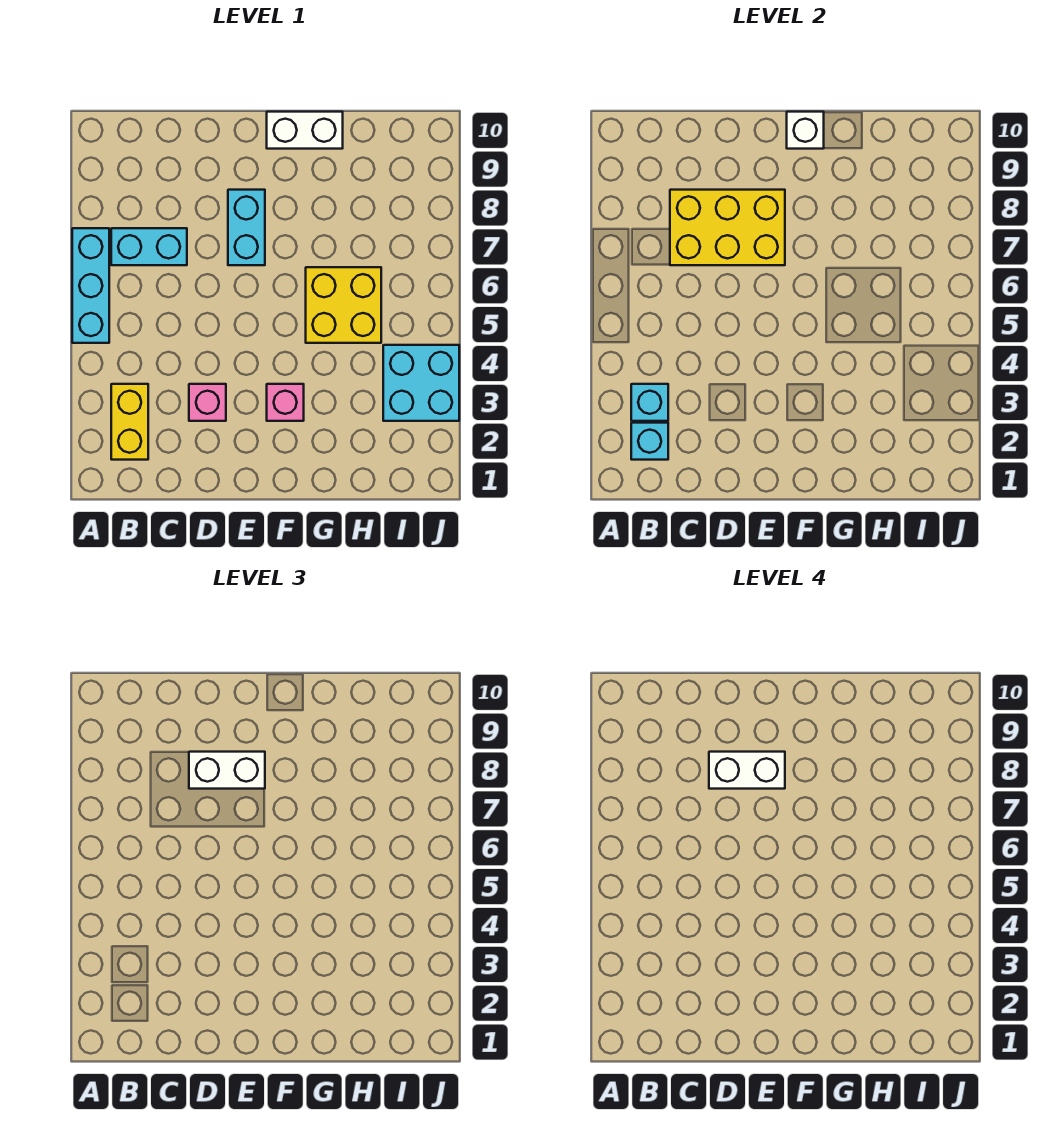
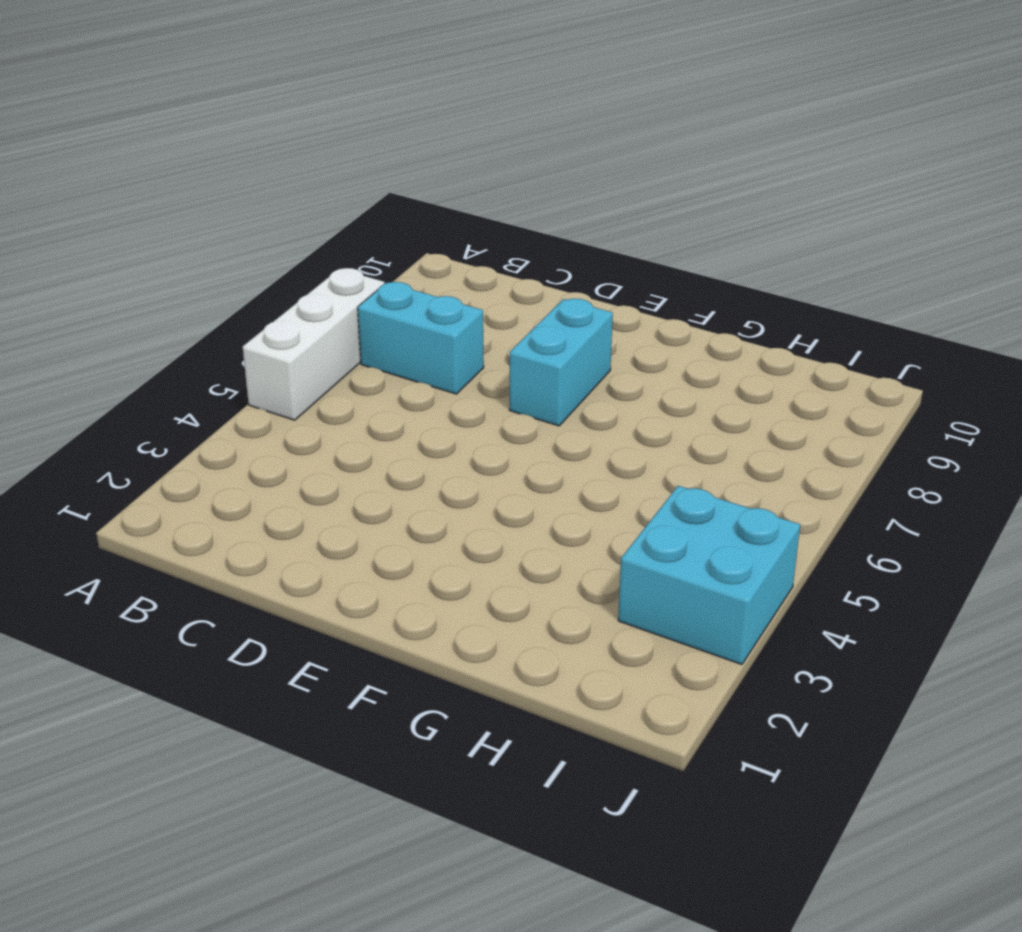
white 1x3 brick [243,268,385,420] -> cyan 1x3 brick [72,228,109,343]
none -> yellow 1x2 brick [111,384,148,460]
none -> pink 1x1 brick [189,384,226,421]
none -> pink 1x1 brick [267,384,304,421]

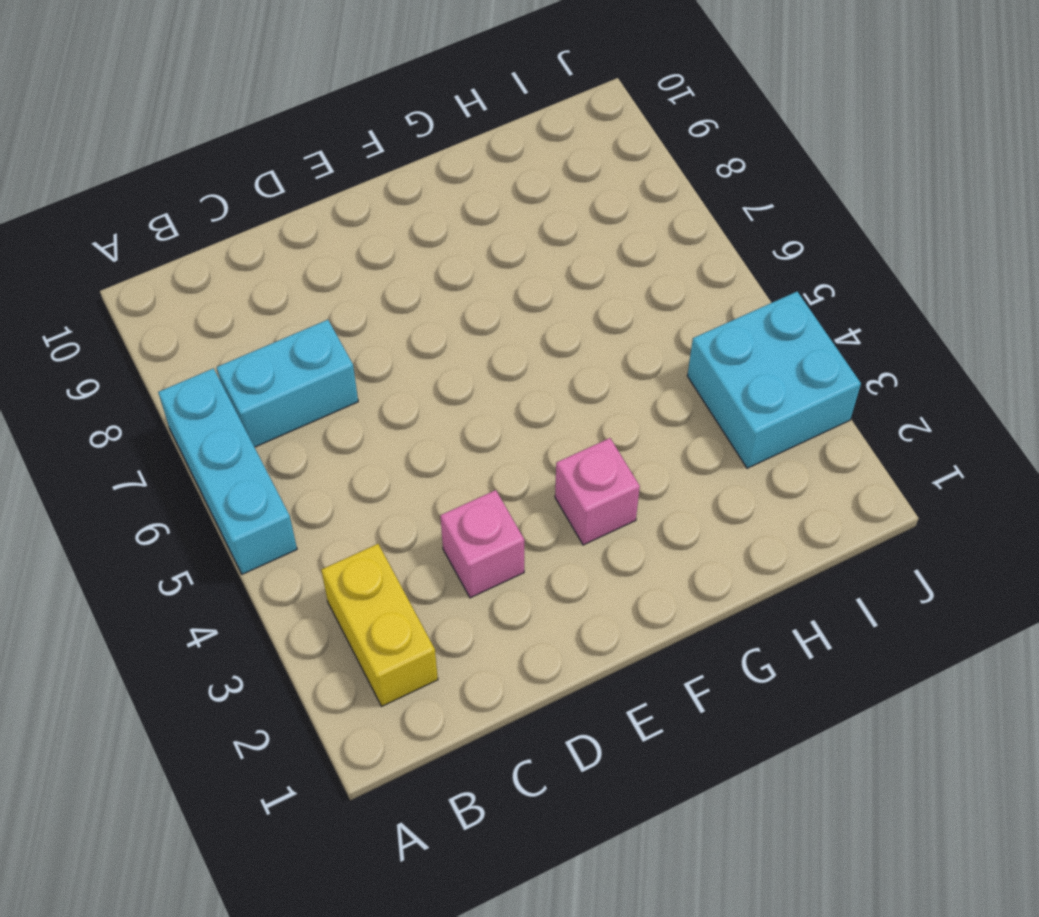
none -> cyan 1x2 brick [228,190,265,265]
none -> white 1x2 brick [267,112,343,149]
none -> yellow 2x2 brick [306,267,381,343]

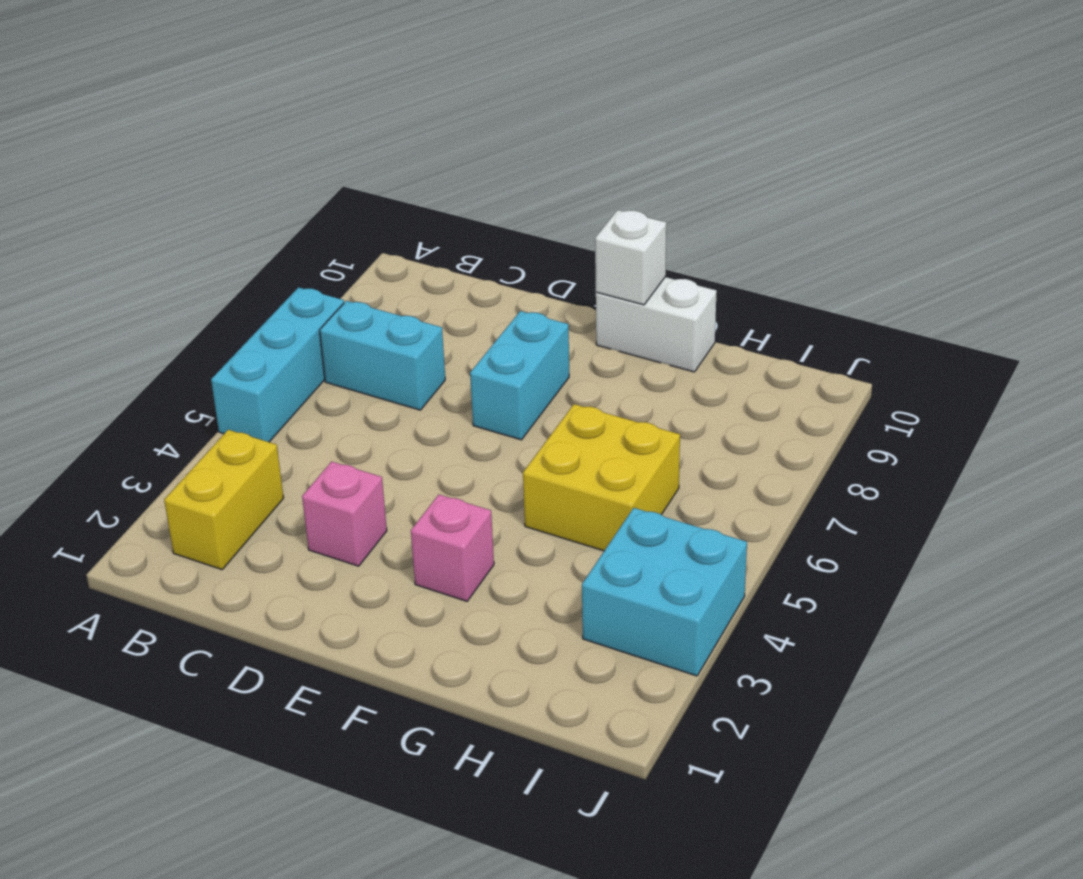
none -> cyan 1x1 brick [631,423,668,460]
none -> cyan 1x1 brick [631,384,668,421]
none -> yellow 2x3 brick [670,190,785,265]

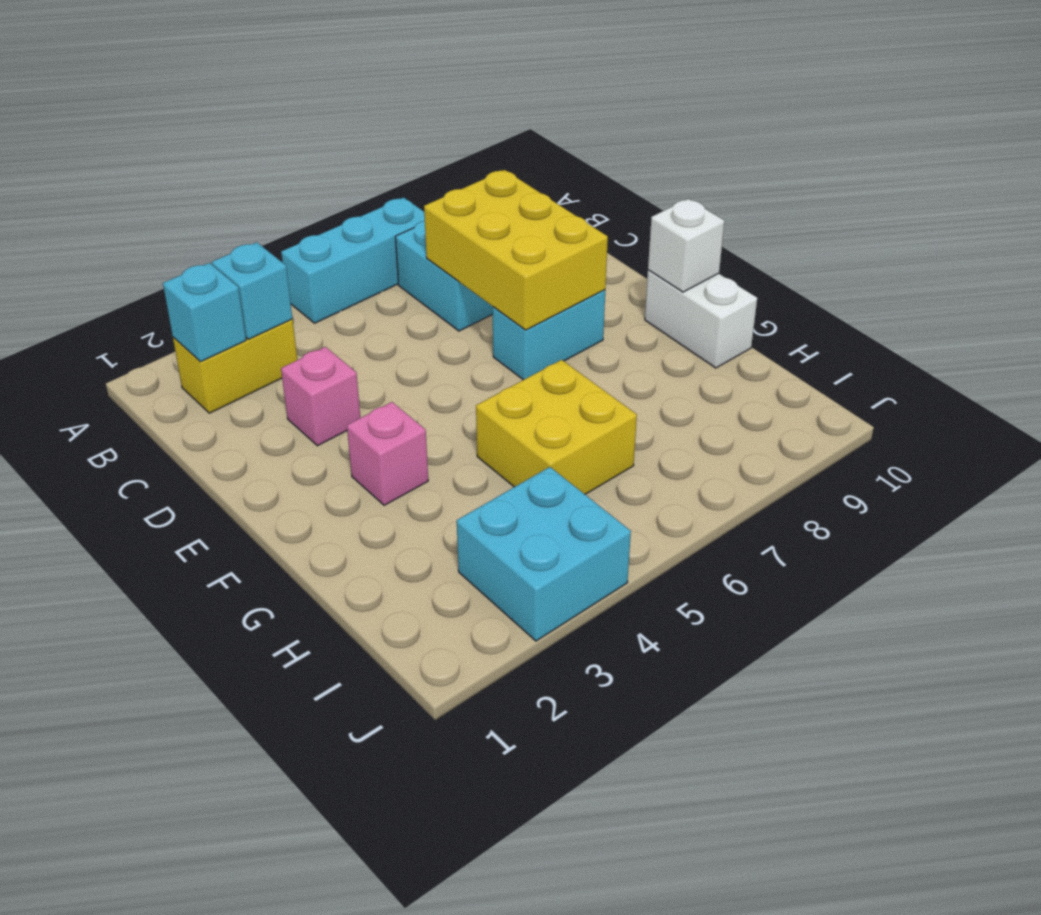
none -> white 1x2 brick [189,752,265,789]
none -> white 1x2 brick [709,752,785,789]

